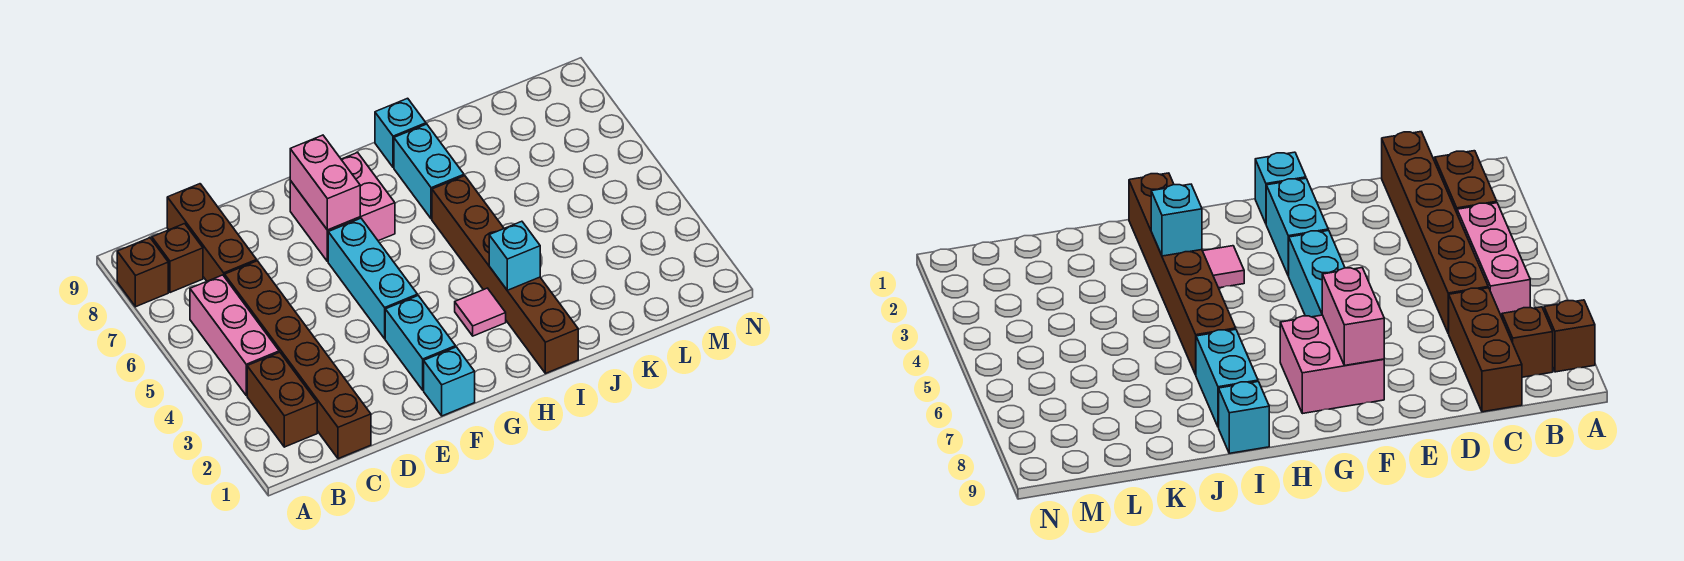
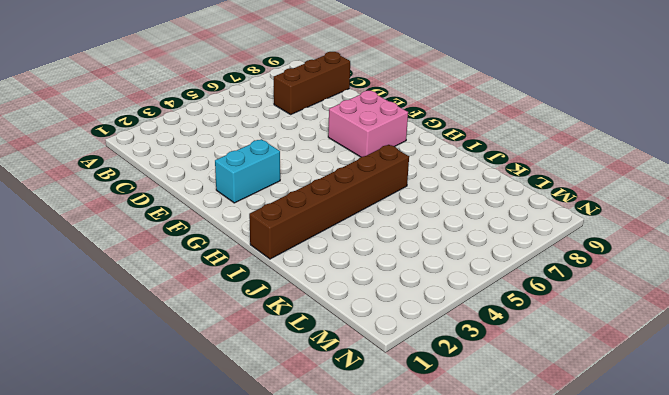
none -> brown 1x1 brick [117,238,168,307]
none -> brown 1x2 brick [247,352,317,447]
none -> pink 1x3 brick [190,275,279,395]

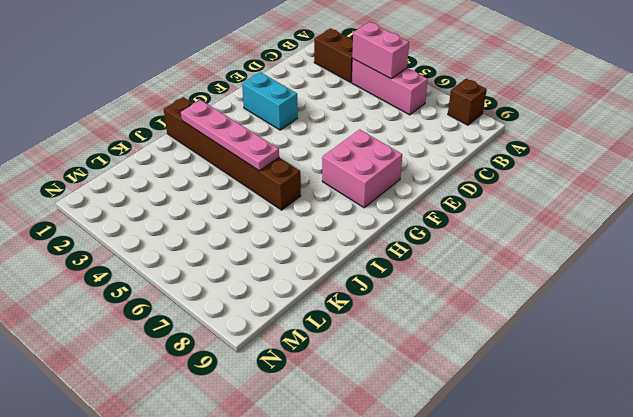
pink 1x2 brick [352,22,409,79] -> pink 1x2 brick moved to [290,135,360,230]
pink 1x4 plate [181,100,279,171] -> cyan 1x1 brick [489,221,540,290]
none -> brown 1x1 brick [152,224,203,293]
none -> brown 1x6 brick [225,261,371,459]
none -> brown 1x3 brick [167,184,257,281]

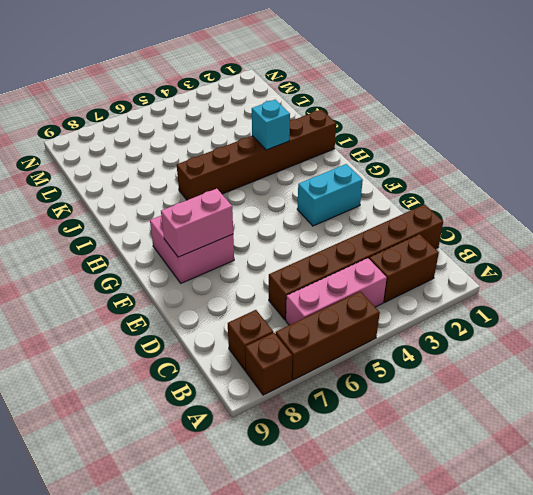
brown 1x3 brick [276,291,380,380] -> brown 1x3 brick moved to [167,184,257,281]
none -> cyan 1x1 brick [424,347,475,416]
none -> cyan 1x3 brick [328,218,417,339]
none -> pink 1x1 tile [455,288,506,336]

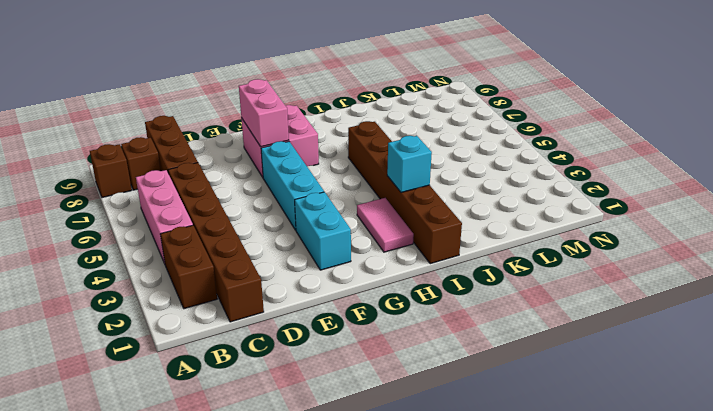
pink 1x2 tile [357,198,414,252] -> pink 1x1 tile [455,288,506,336]
none -> cyan 1x1 brick [424,347,475,416]
none -> cyan 1x2 brick [394,124,464,219]
none -> cyan 1x1 brick [375,98,426,167]

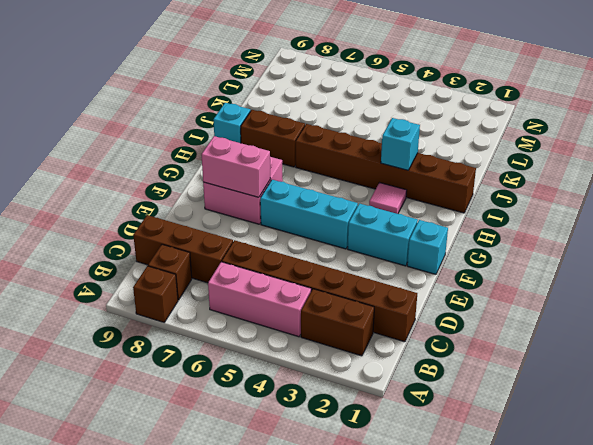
brown 1x2 brick [241,110,305,167] -> cyan 1x2 brick [394,124,464,219]

